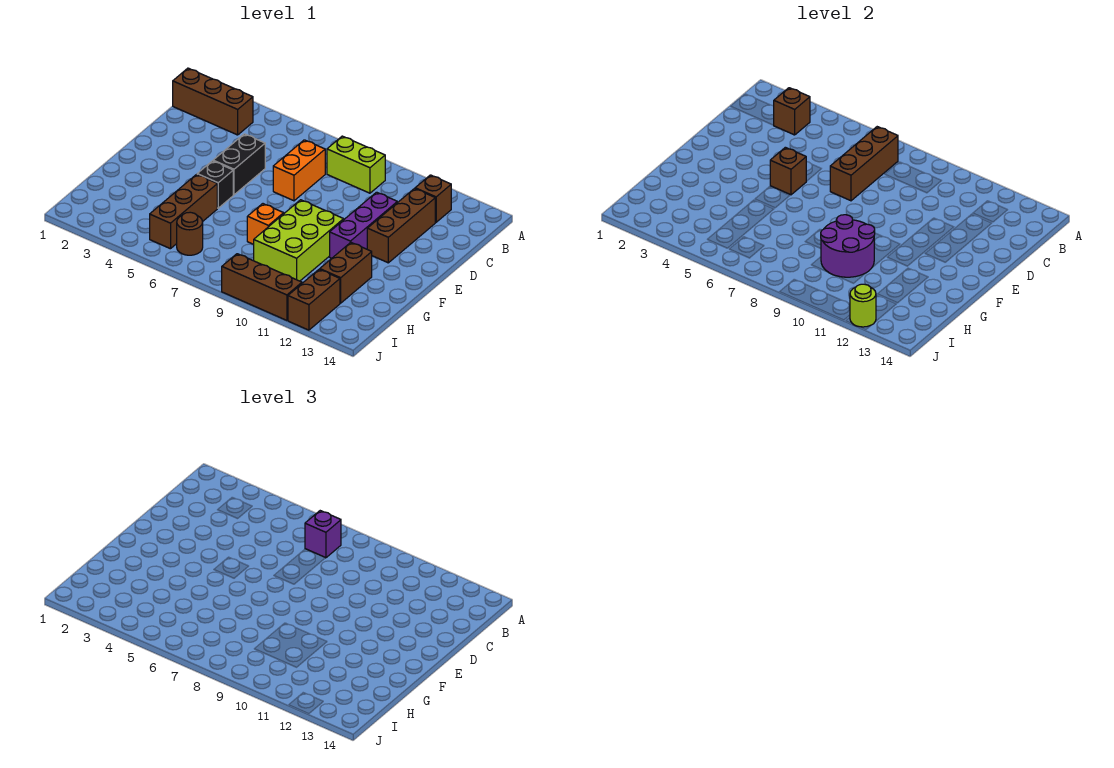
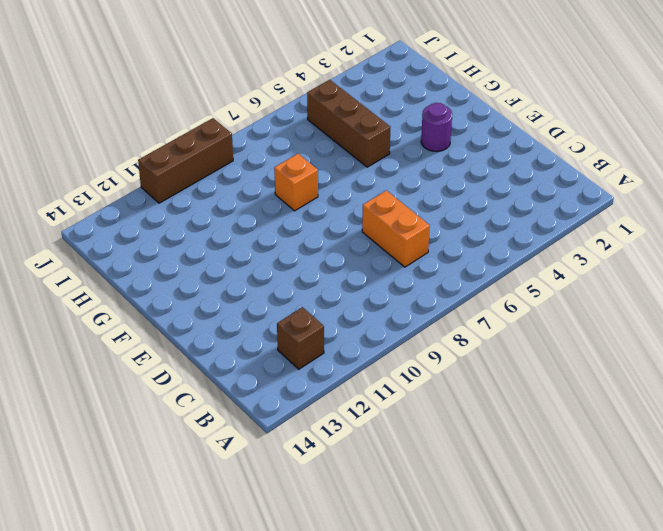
purple 1x1 round brick [421,103,452,152] -> none
none -> brown 1x3 brick [173,68,253,135]
none -> lime 1x2 brick [327,136,385,193]
none -> brown 1x3 brick [367,189,435,263]

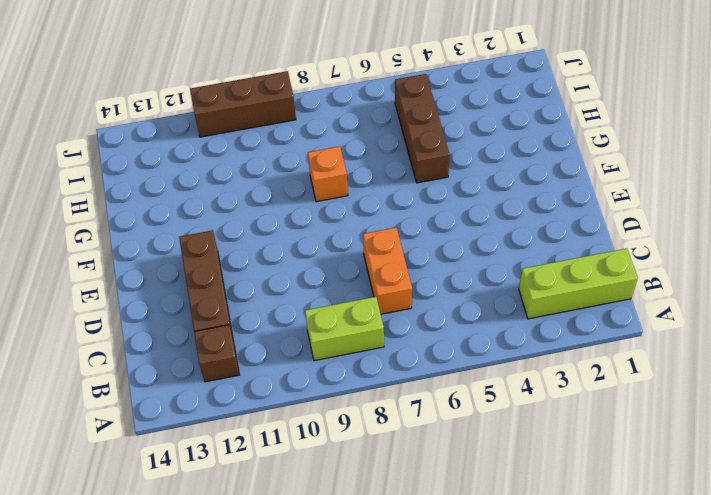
lime 1x3 brick [519,248,638,319] -> brown 1x3 brick [173,68,253,135]
none -> black 1x2 brick [213,134,265,195]
none -> purple 1x3 brick [330,192,397,258]
none -> black 1x1 brick [197,161,233,208]

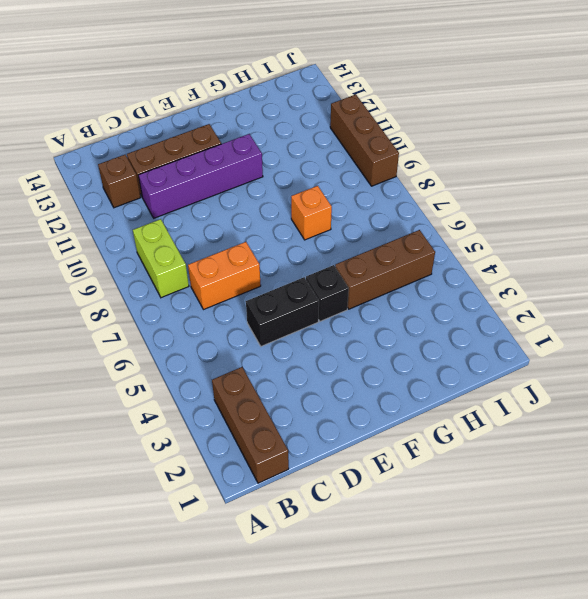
purple 1x4 brick [138,134,263,218] -> purple 1x3 brick [330,192,397,258]
none -> lime 2x3 brick [254,200,344,281]
none -> brown 1x2 brick [320,243,372,303]
none -> brown 1x1 round brick [177,212,203,255]

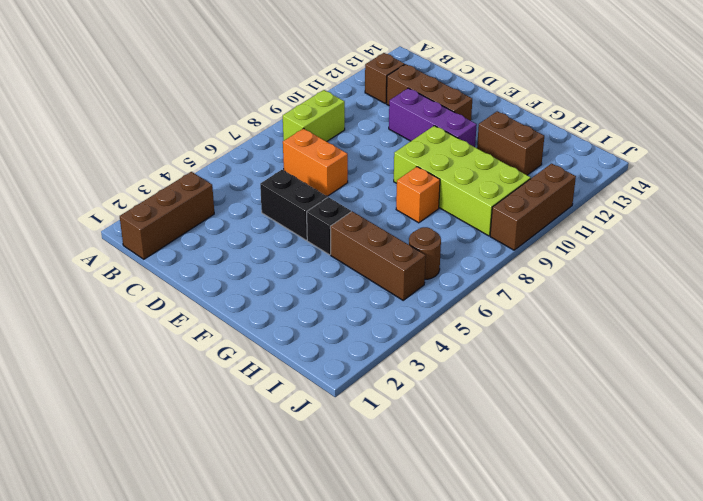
lime 2x4 brick [394,126,531,236] -> lime 2x3 brick [254,200,344,281]
none -> brown 1x2 brick [288,269,340,330]
none -> brown 1x1 brick [774,88,810,135]
none -> brown 1x3 brick [830,127,898,201]

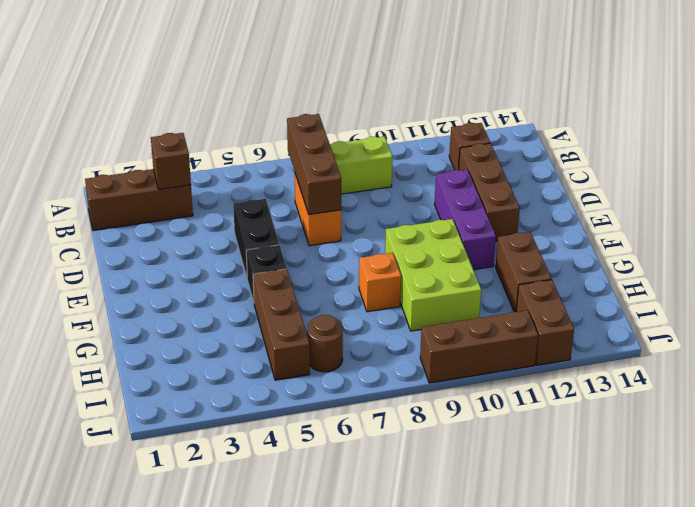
none -> brown 1x1 brick [770,147,806,195]
none -> purple 2x2 round brick [821,215,875,277]
none -> lime 1x1 round brick [850,284,876,327]

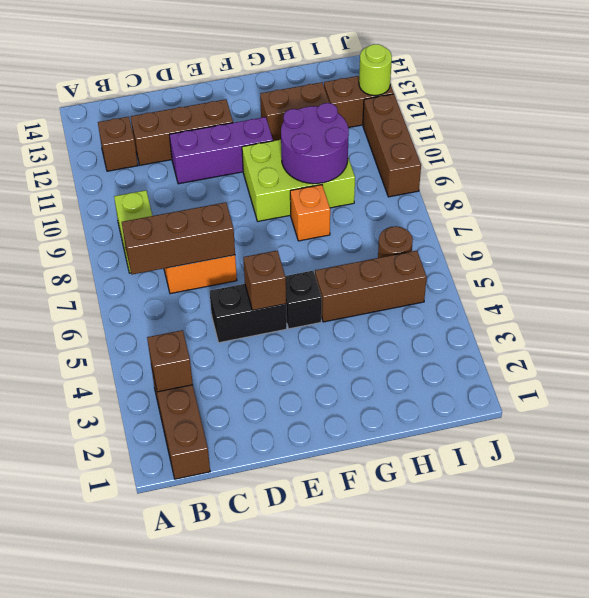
none -> purple 1x1 brick [305,511,341,558]

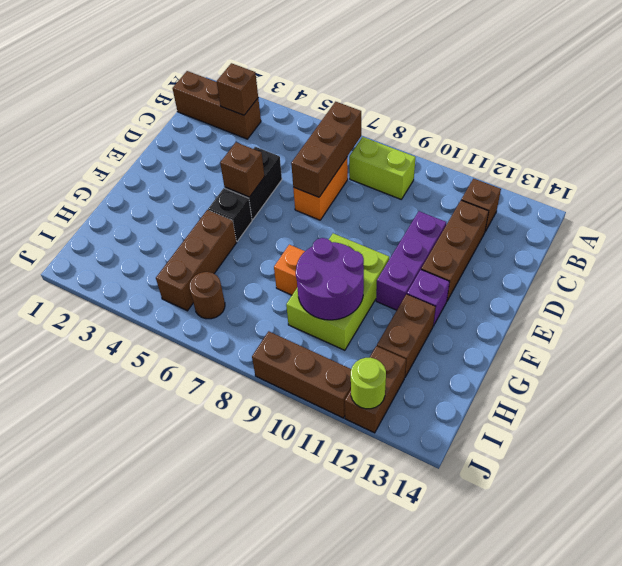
purple 1x1 brick [407,270,449,326] -> purple 1x1 brick moved to [305,511,341,558]

